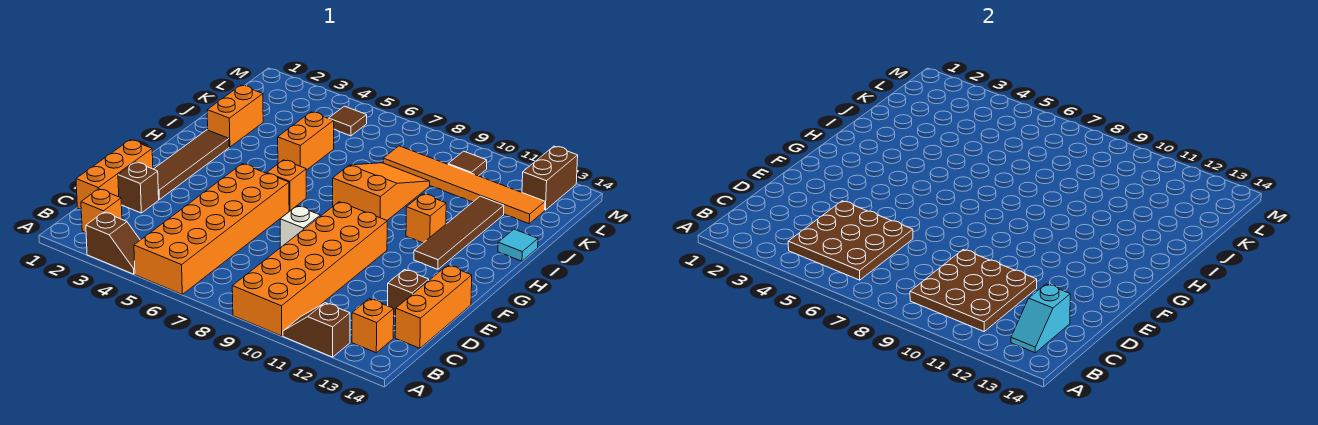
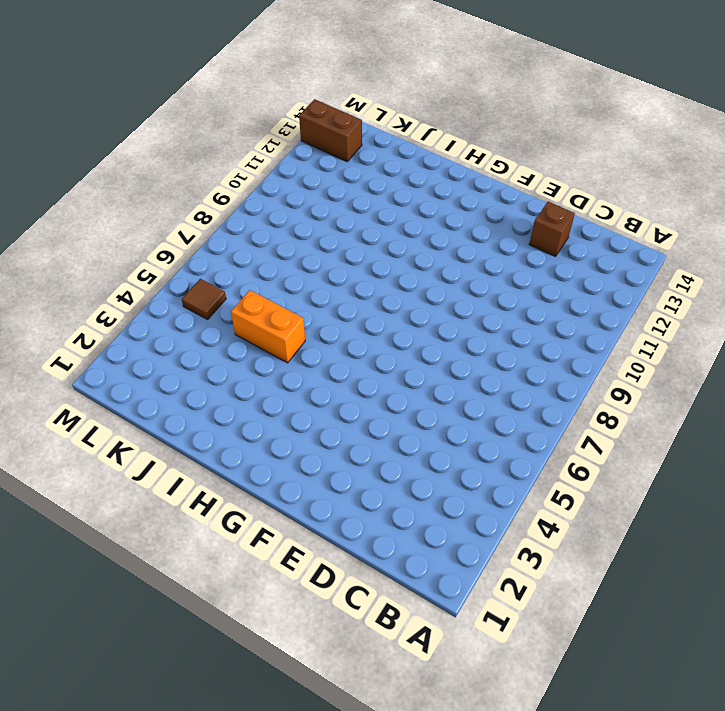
none -> brown 1x2 slope [86,212,140,274]
none -> orange 2x6 brick [134,164,289,294]
none -> orange 2x6 brick [232,202,387,336]

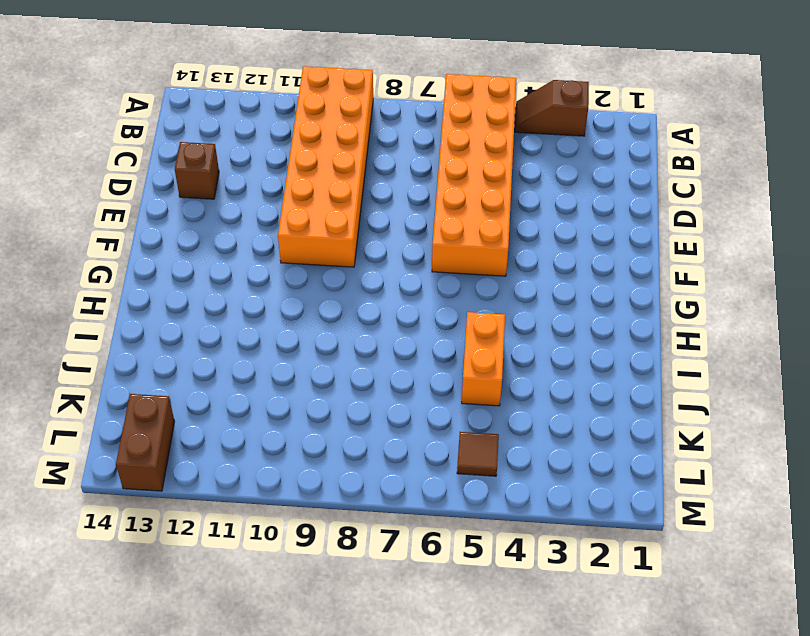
none -> brown 1x2 slope [283,303,350,357]
none -> orange 1x1 brick [81,189,122,233]
none -> orange 1x1 brick [352,299,394,353]

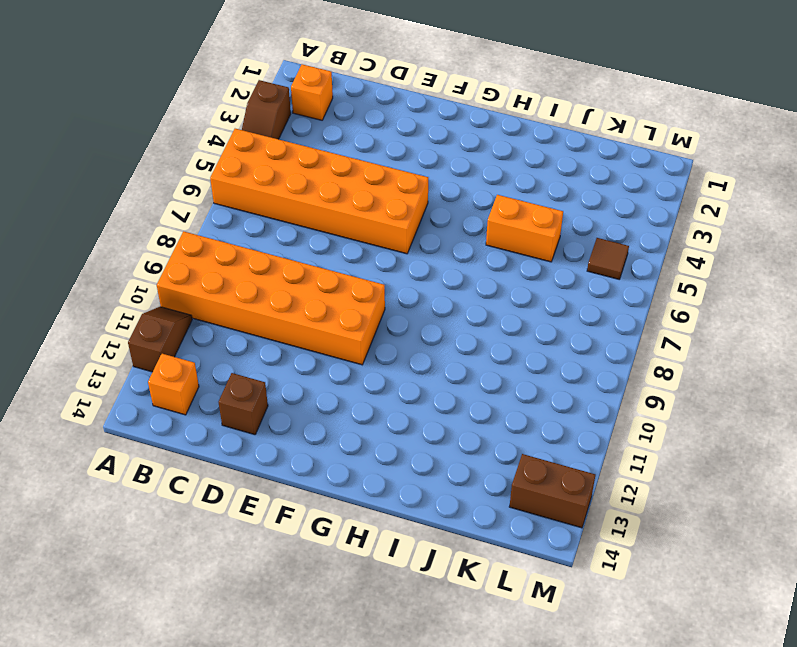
none -> orange 1x3 brick [76,140,153,209]
none -> orange 1x3 brick [395,265,472,348]
none -> brown 1x1 brick [118,162,159,213]

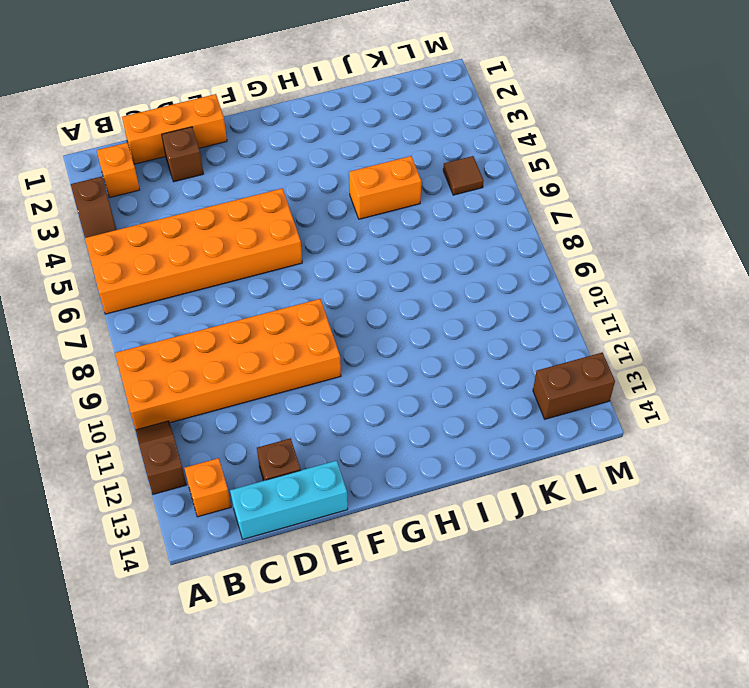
cyan 1x3 brick [230,460,348,539] -> orange 1x3 brick [395,265,472,348]
none -> brown 1x4 tile [154,130,229,200]
none -> white 1x1 brick [280,206,320,248]
none -> orange 1x1 brick [267,160,306,211]

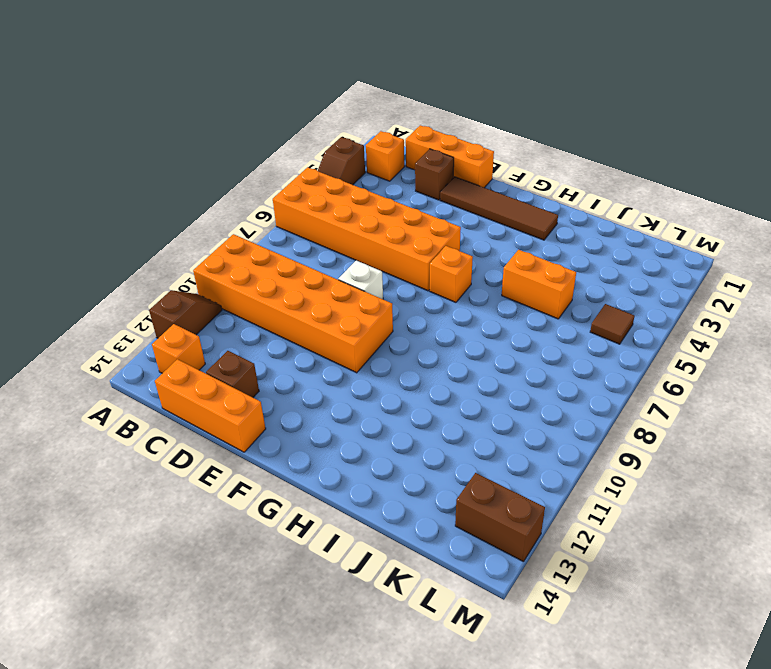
none -> brown 1x4 tile [414,196,504,269]
none -> orange 2x3 slope [333,163,430,220]
none -> orange 1x1 brick [406,194,446,243]

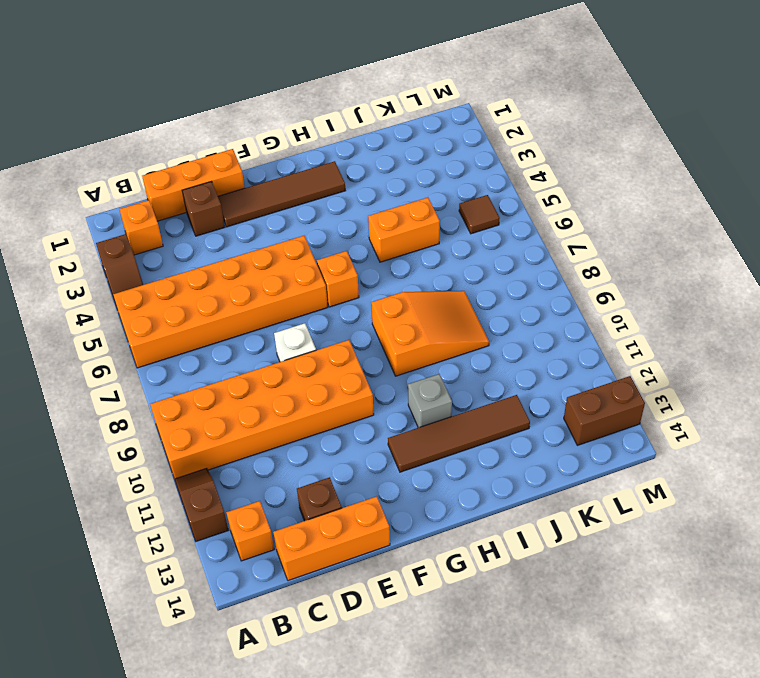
grey 1x1 brick [408,374,452,428] -> orange 1x1 brick [406,194,446,243]
none -> orange 1x2 brick [207,85,263,147]
none -> cyan 1x1 tile [498,229,538,261]
none -> orange 1x6 tile [383,146,545,224]

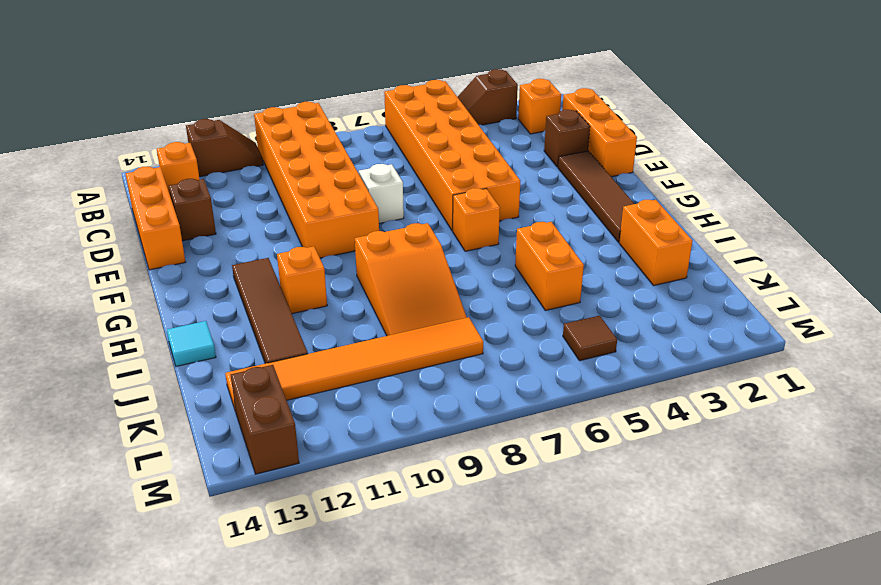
none -> brown 1x1 tile [448,151,487,176]
none -> brown 3x3 plate [788,201,913,280]
none -> brown 3x3 plate [910,250,1037,331]

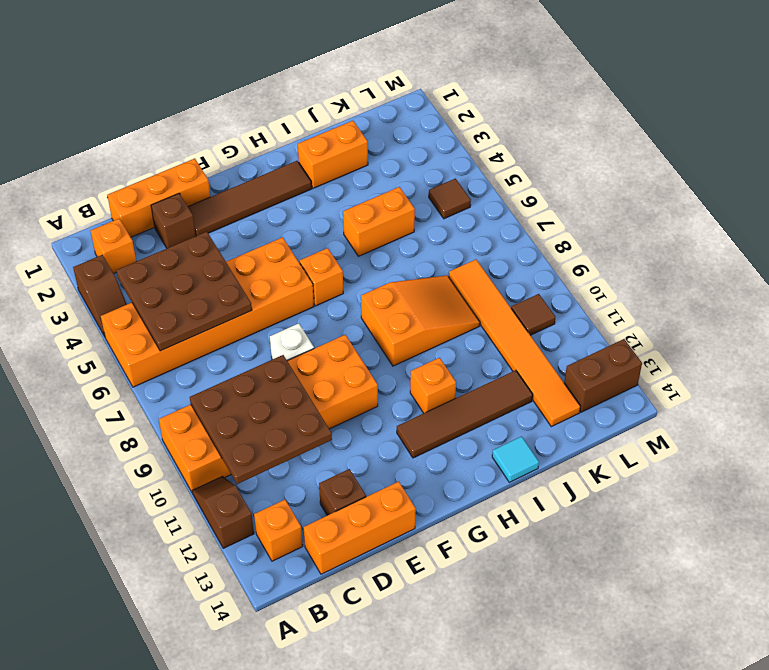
none -> cyan 1x2 slope [1011,284,1070,353]

